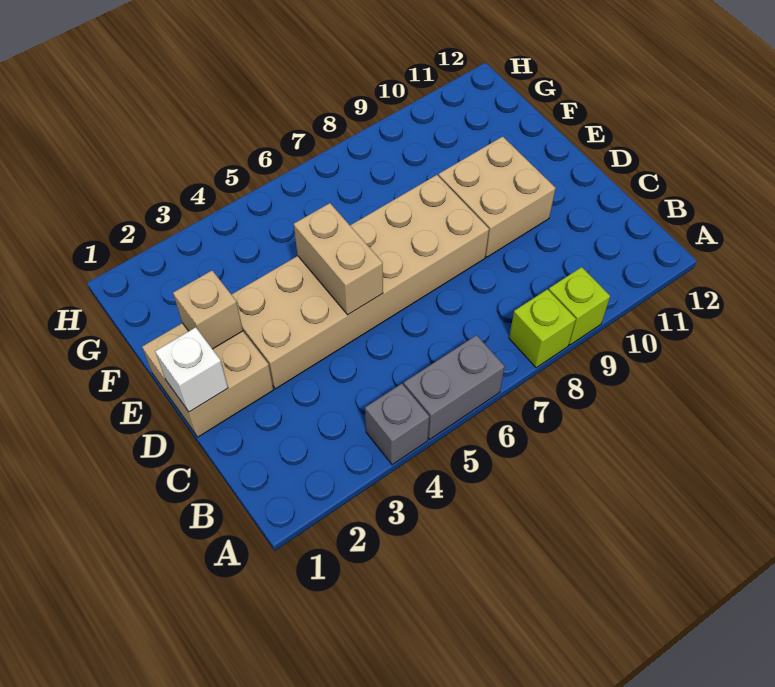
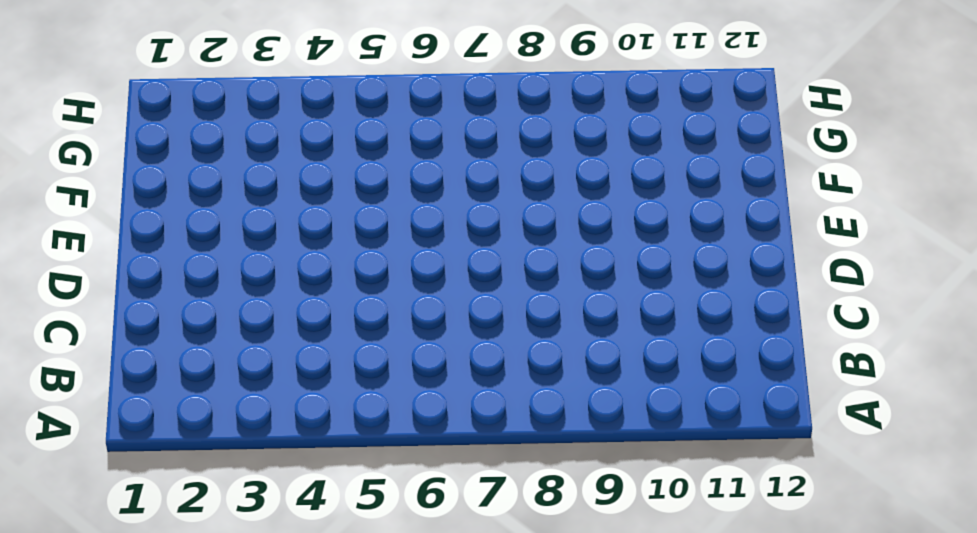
none -> grey 1x1 brick [365,384,429,465]
none -> grey 1x2 brick [404,335,505,439]

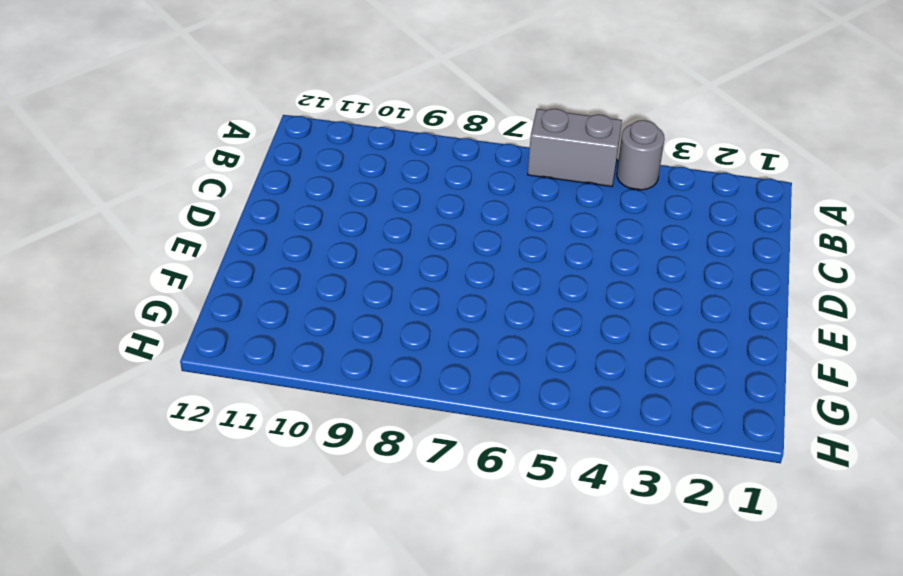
grey 1x1 round brick [617,120,665,190] -> grey 1x1 brick [365,384,429,465]
none -> lime 1x1 brick [509,289,576,368]
none -> lime 1x1 brick [549,267,610,345]

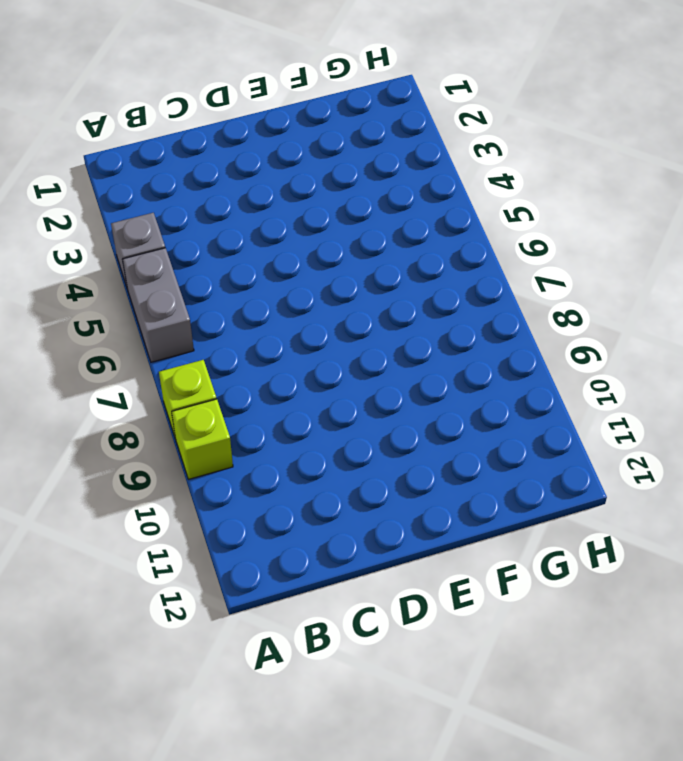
none -> tan 2x2 brick [142,323,273,437]
none -> tan 2x6 brick [231,175,489,389]

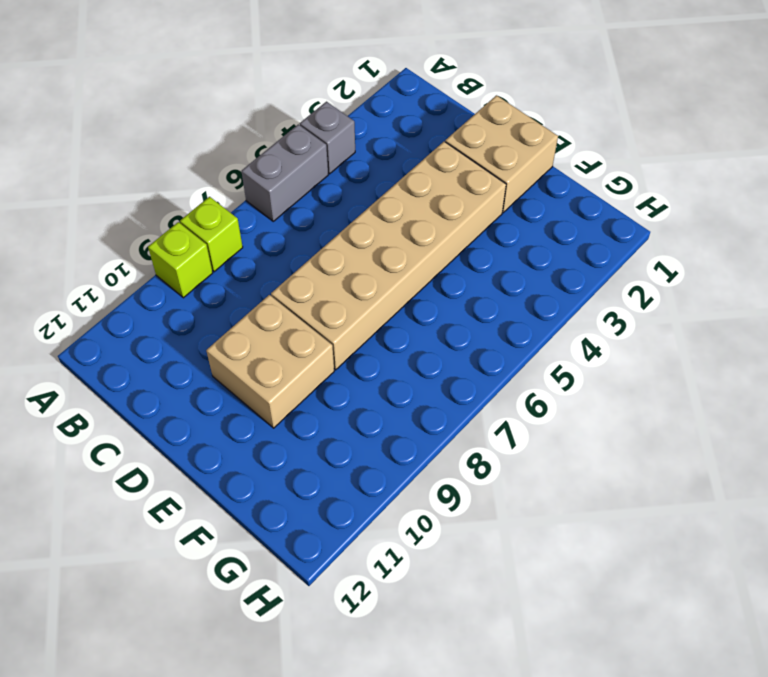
none -> white 1x1 brick [155,327,228,412]
none -> tan 1x2 brick [294,203,383,315]

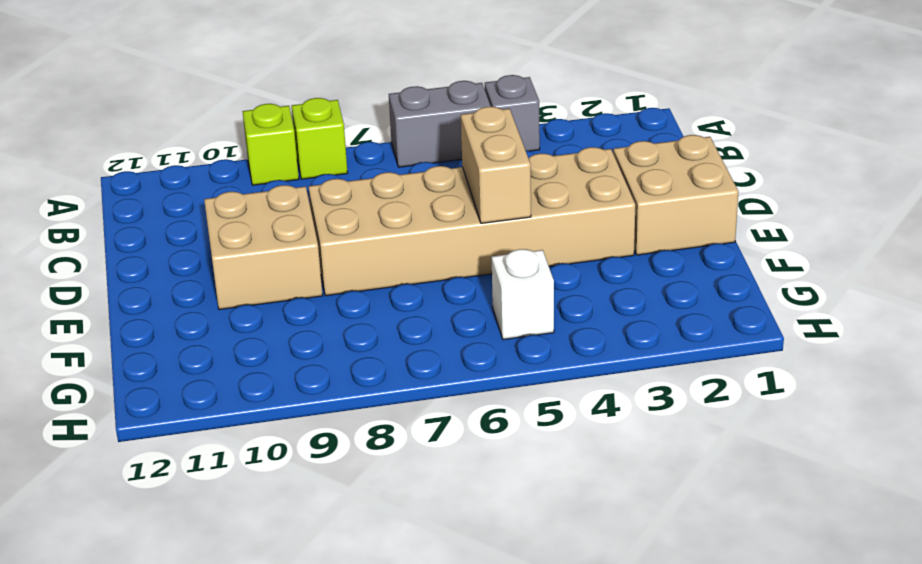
white 1x1 brick [492,249,554,339] -> white 1x1 brick moved to [155,327,228,412]
none -> tan 1x1 brick [173,271,243,349]

